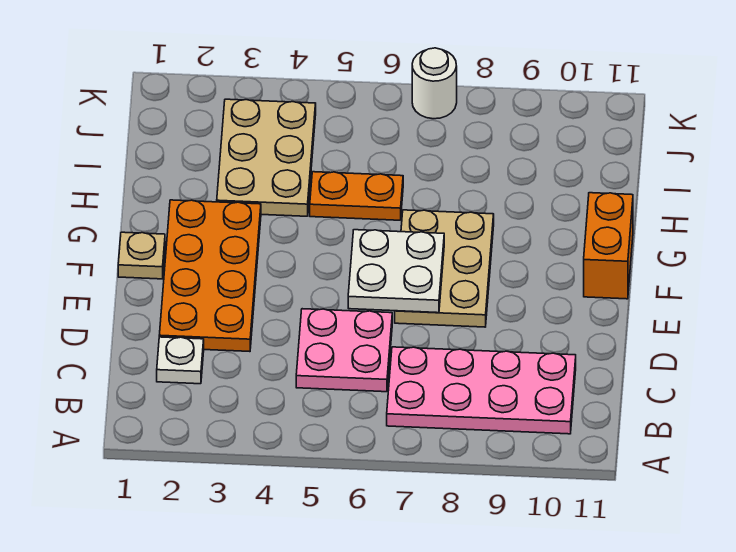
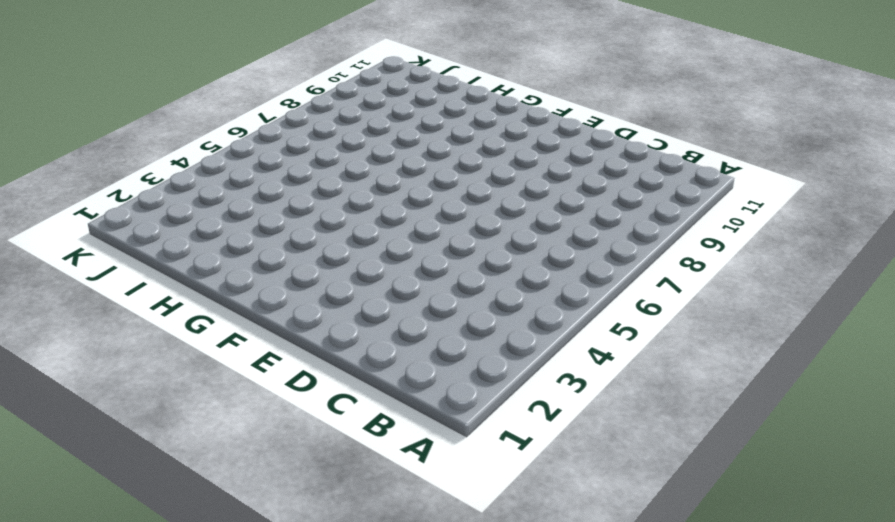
none -> pink 2x4 plate [387,347,576,434]
none -> white 1x1 plate [157,337,204,384]

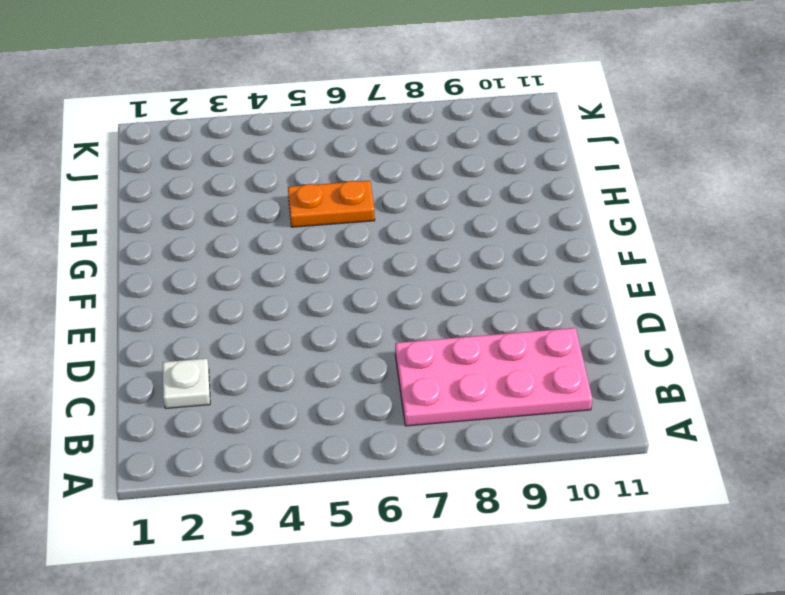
none -> pink 2x2 plate [296,309,392,392]
none -> orange 2x4 plate [159,200,261,352]

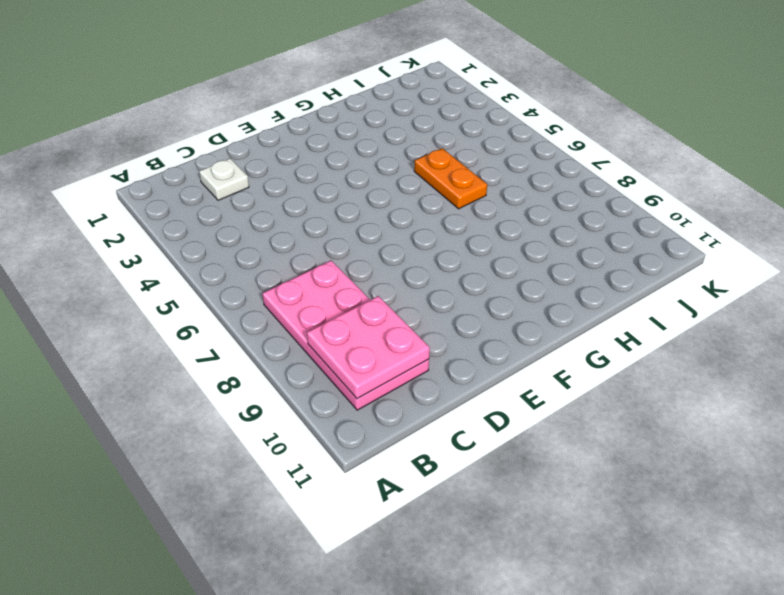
pink 2x2 plate [307,296,430,399] -> pink 2x2 plate moved to [296,309,392,392]
none -> orange 2x4 plate [159,200,261,352]
none -> tan 2x3 plate [395,210,494,327]

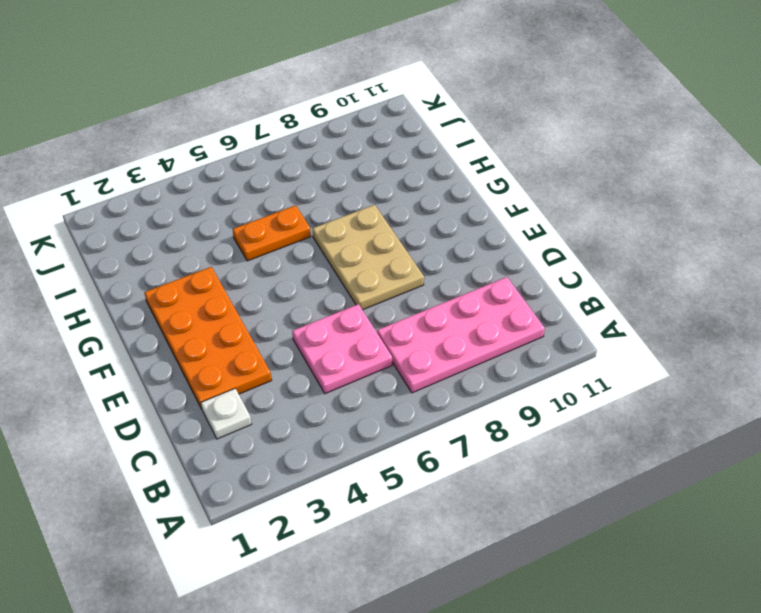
none -> tan 1x1 plate [118,232,165,279]
none -> orange 1x2 brick [584,193,633,299]

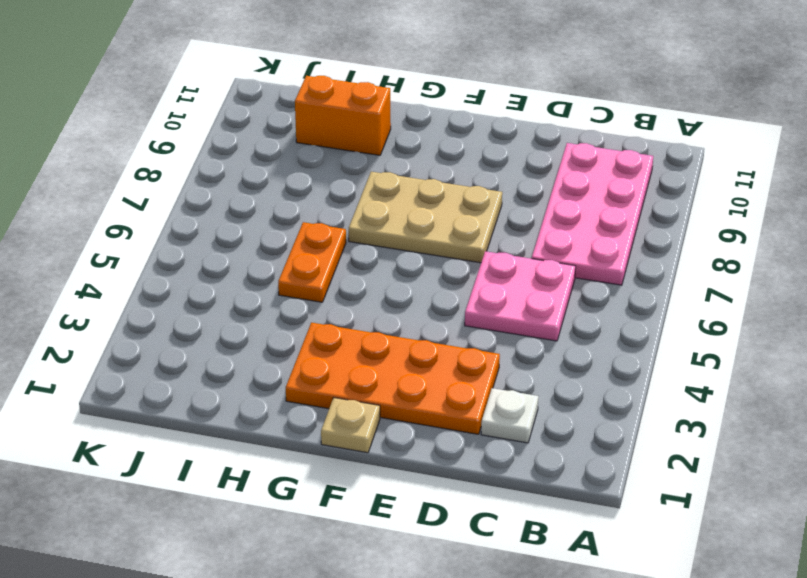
orange 1x2 brick [295,76,391,155] -> orange 1x2 brick moved to [584,193,633,299]
none -> tan 2x3 plate [217,99,316,216]
none -> white 1x1 round brick [412,48,457,119]

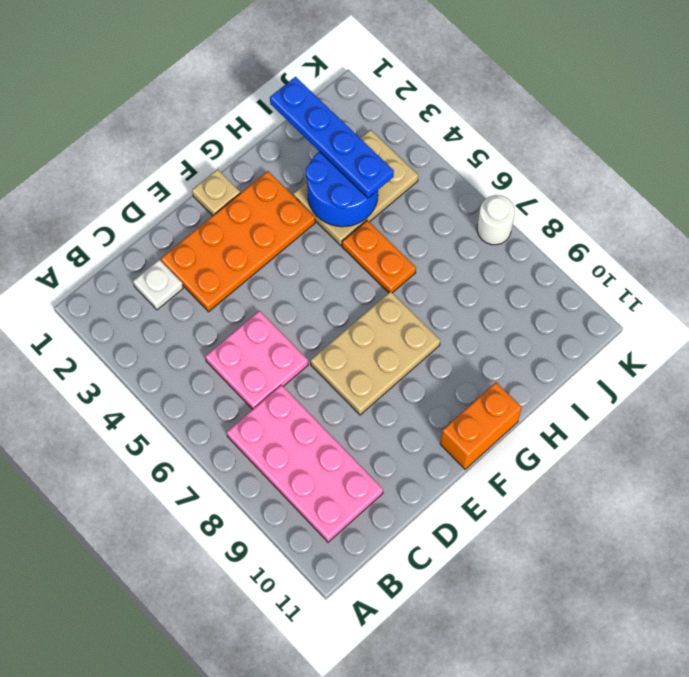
blue 2x2 round brick [306,152,378,227] -> none
blue 1x4 plate [270,77,394,198] -> none
none -> white 2x2 plate [348,230,444,313]

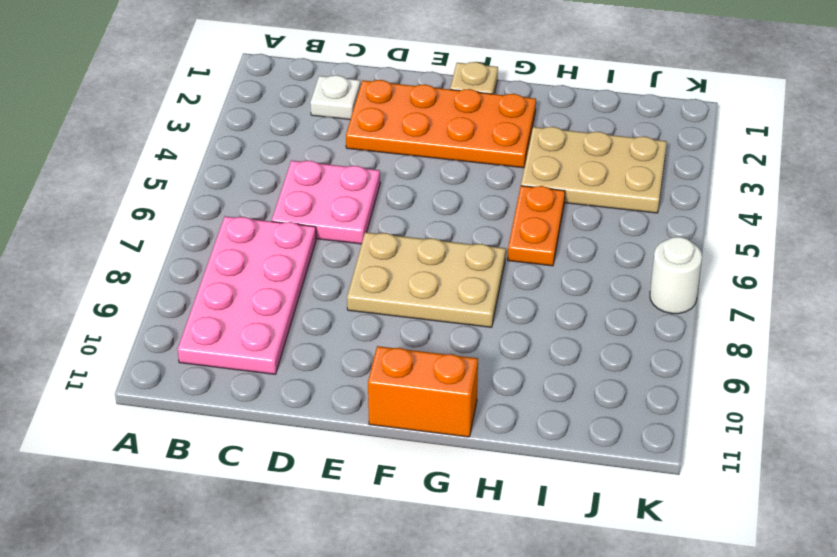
none -> white 2x2 plate [348,230,444,313]

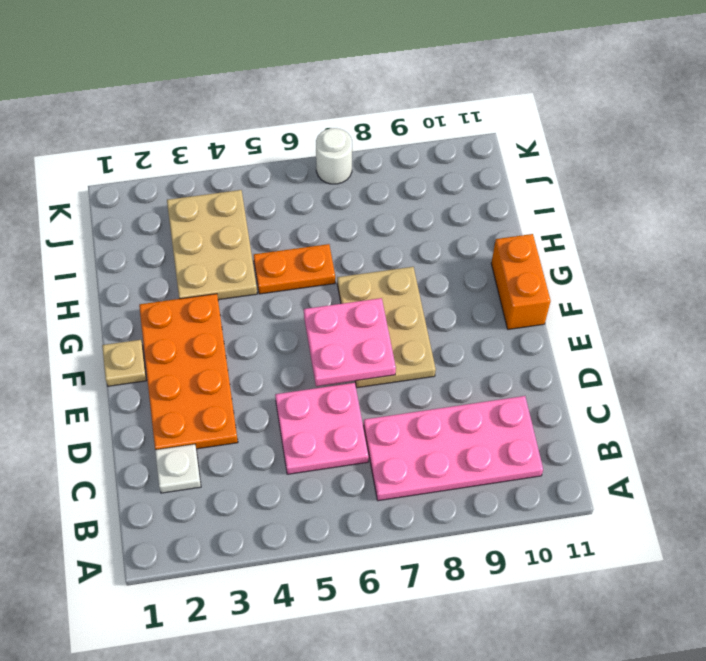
pink 2x2 plate [304,298,396,386] -> white 2x2 plate [348,230,444,313]

